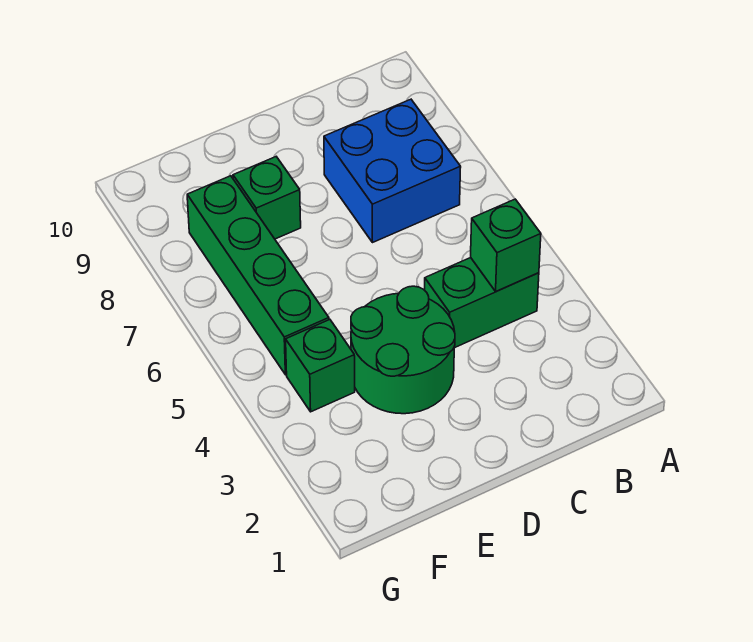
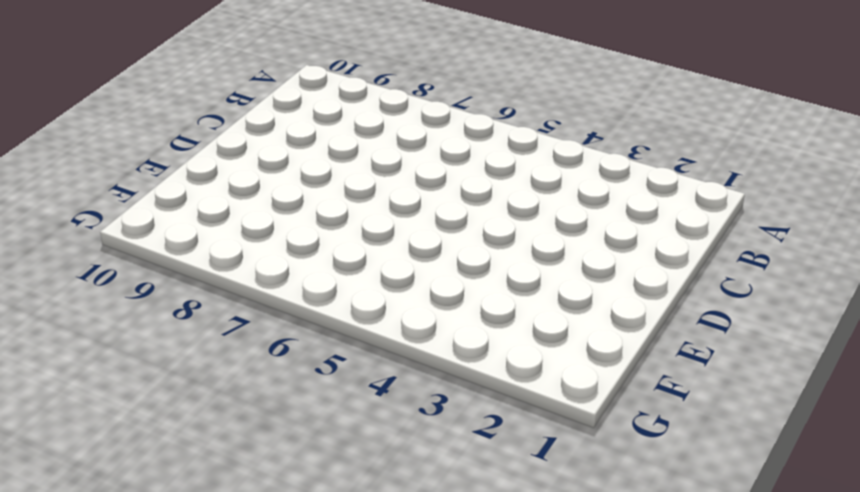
none -> green 1x2 brick [425,258,539,348]
none -> blue 2x2 brick [324,99,461,243]

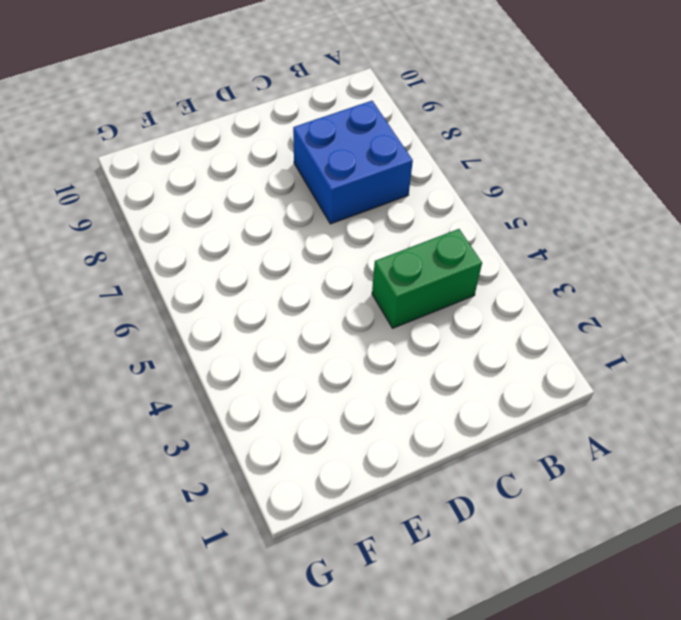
none -> green 2x2 round brick [351,286,455,414]
none -> green 1x1 brick [233,157,301,239]

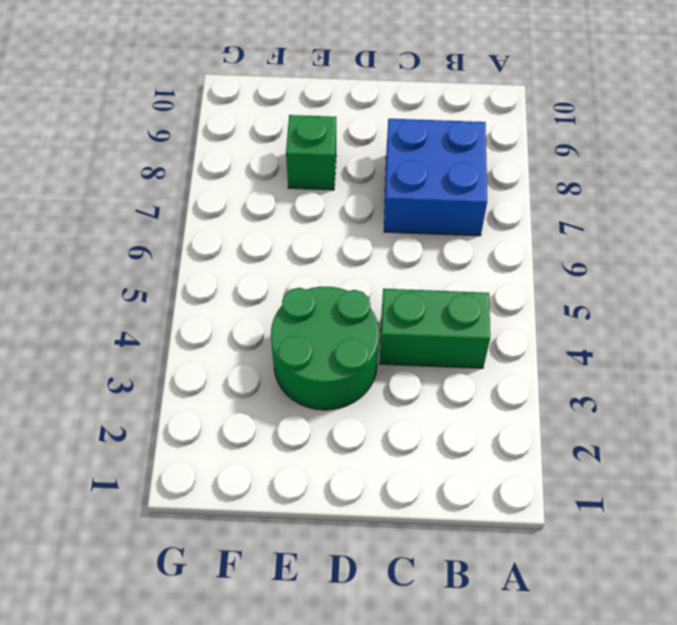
none -> green 1x1 brick [286,320,355,412]
none -> green 1x4 brick [187,176,329,375]

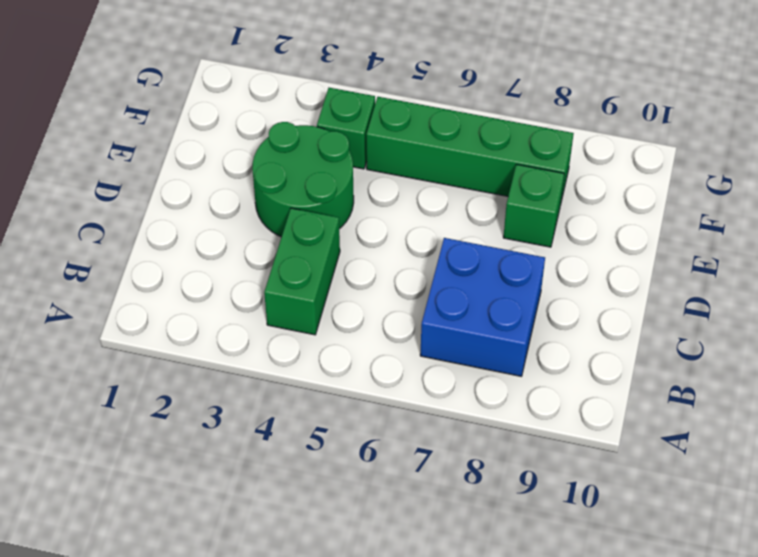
none -> green 1x1 brick [471,199,541,291]

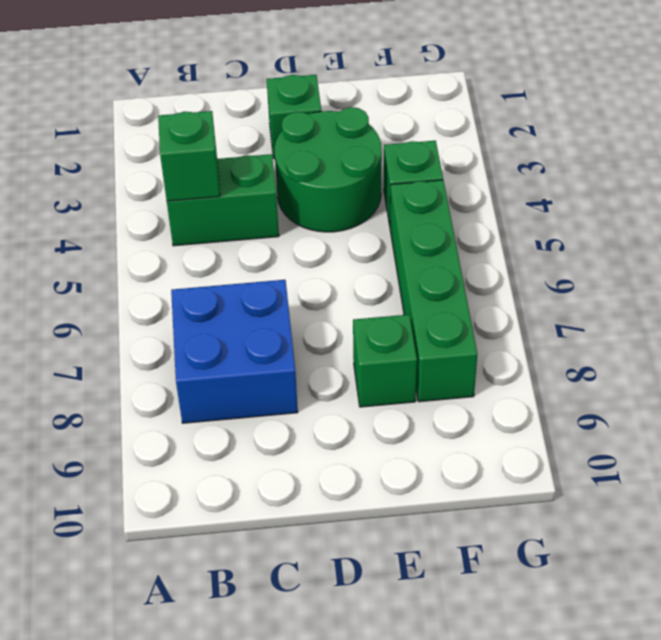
green 1x1 brick [267,75,321,159] -> none

